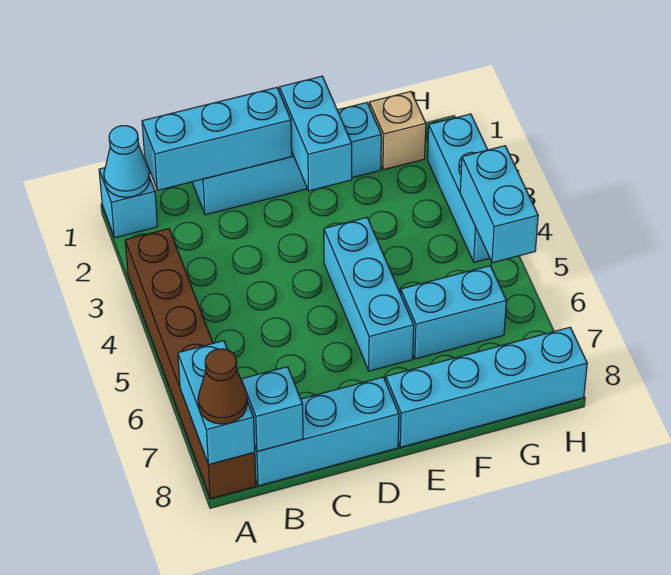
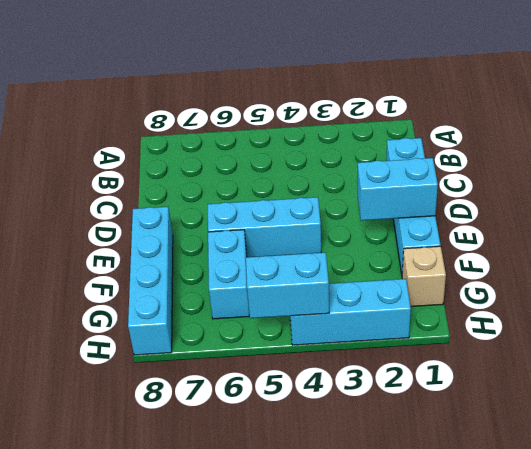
none -> cyan 1x1 brick [99,168,158,238]
none -> brown 1x6 brick [125,229,256,499]
none -> cyan 1x3 brick [254,377,399,486]

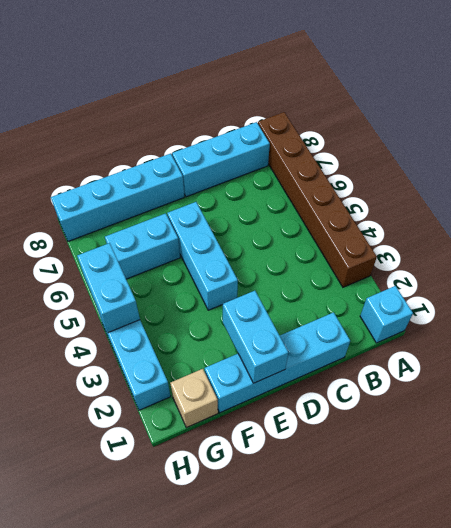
none -> cyan 1x1 cone [104,126,150,197]
none -> cyan 1x2 brick [178,341,255,465]
none -> cyan 1x3 brick [142,87,292,190]

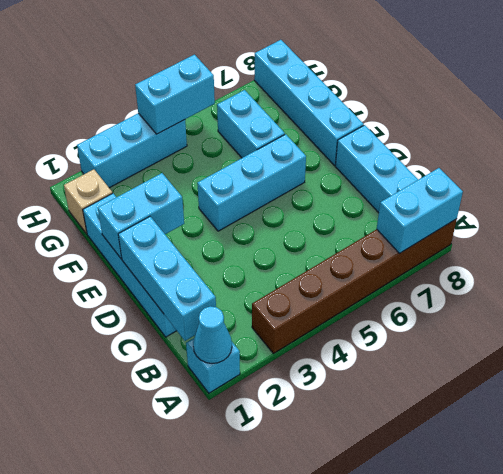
none -> cyan 1x1 brick [241,367,303,452]
none -> brown 1x1 cone [198,349,247,424]

